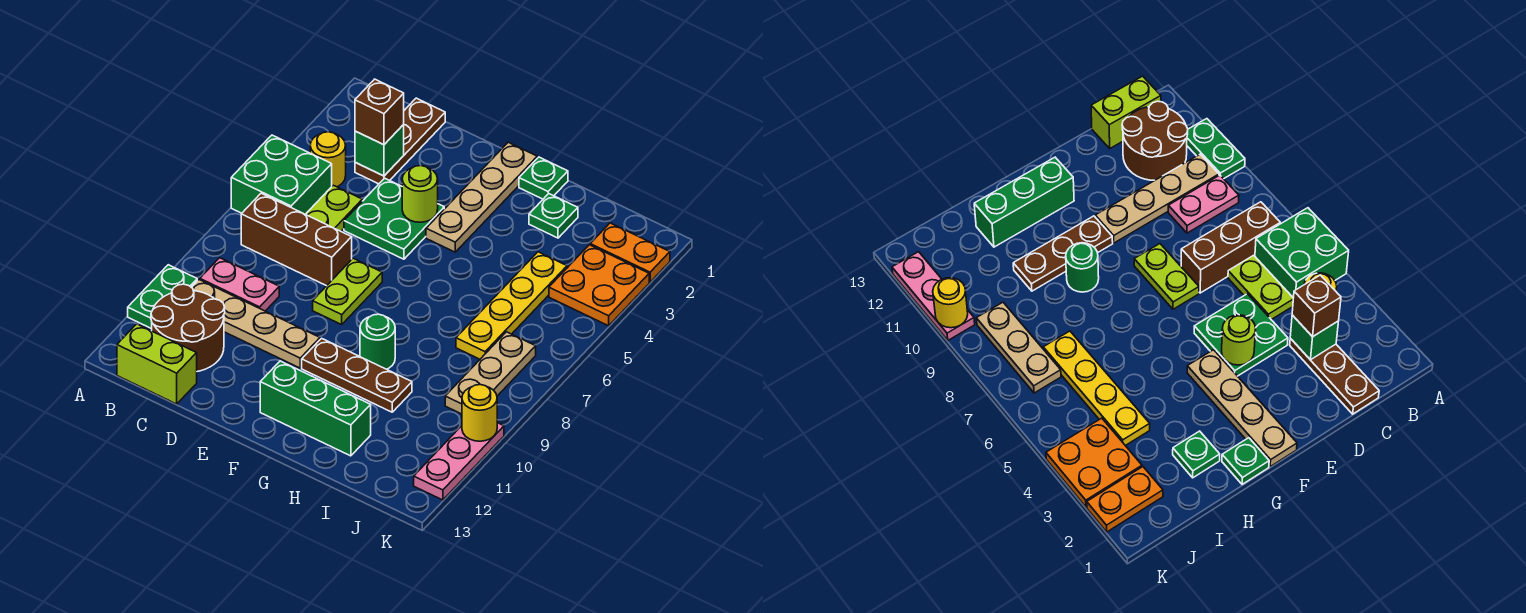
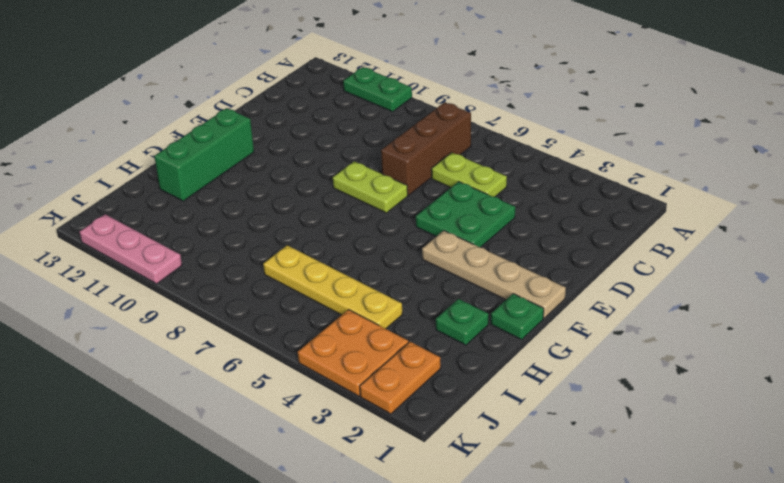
none -> green 2x2 brick [231,135,332,214]
none -> yellow 1x1 round brick [310,132,346,187]
none -> pink 1x2 plate [200,258,279,311]

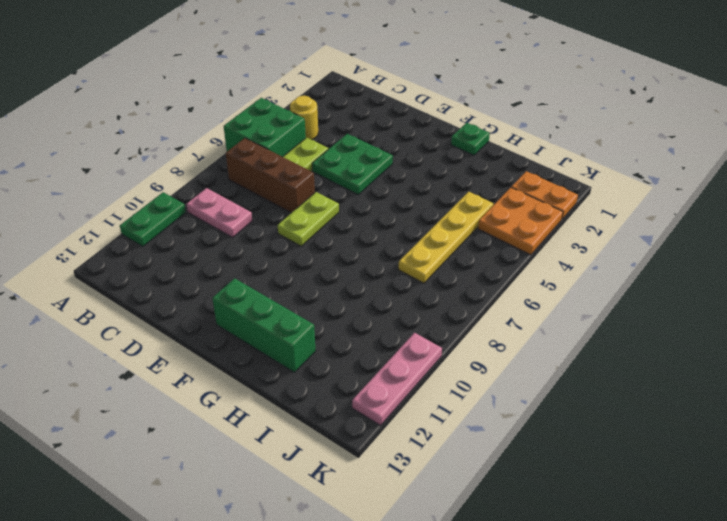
none -> tan 1x4 plate [191,280,320,368]
none -> brown 2x2 round brick [151,284,225,371]
none -> lime 1x2 brick [117,324,197,404]

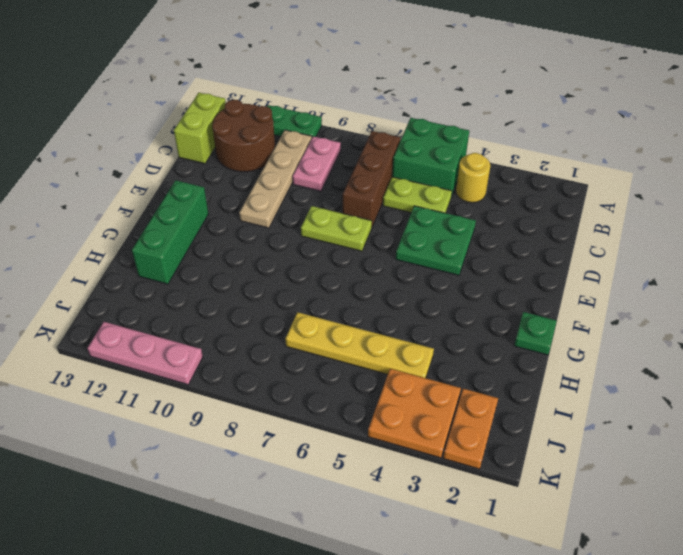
none -> brown 1x3 plate [355,98,445,184]
none -> tan 1x4 plate [426,142,537,252]
none -> brown 1x3 plate [302,338,412,412]

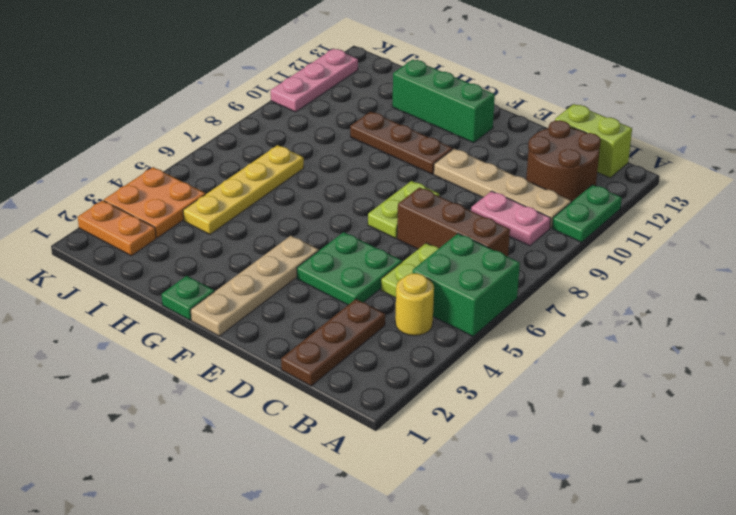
none -> green 1x1 round brick [360,314,395,369]
none -> green 1x1 plate [529,194,578,238]
none -> tan 1x3 plate [445,332,536,414]

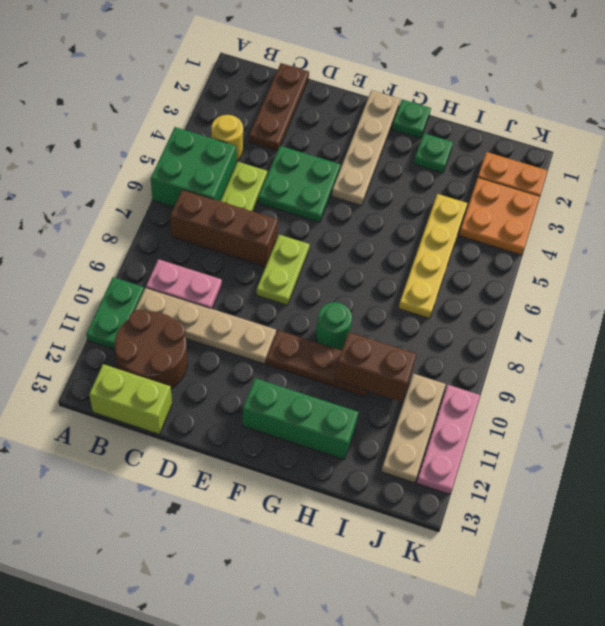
brown 1x2 brick [335,332,417,402] -> none
tan 1x3 plate [381,374,446,483] -> tan 1x3 plate moved to [445,332,536,414]
none -> green 1x1 brick [355,125,404,176]
none -> lime 1x1 round brick [402,166,438,222]
none -> yellow 1x1 round brick [462,385,497,441]

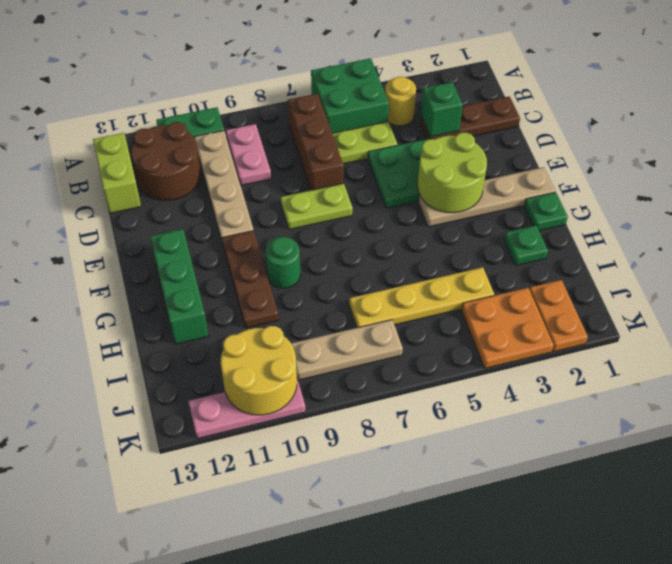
lime 2x2 round brick [418,133,487,213] -> lime 1x1 round brick [402,166,438,222]
yellow 2x2 round brick [221,326,297,415] -> yellow 1x1 round brick [462,385,497,441]
none -> brown 1x1 brick [355,79,404,145]

